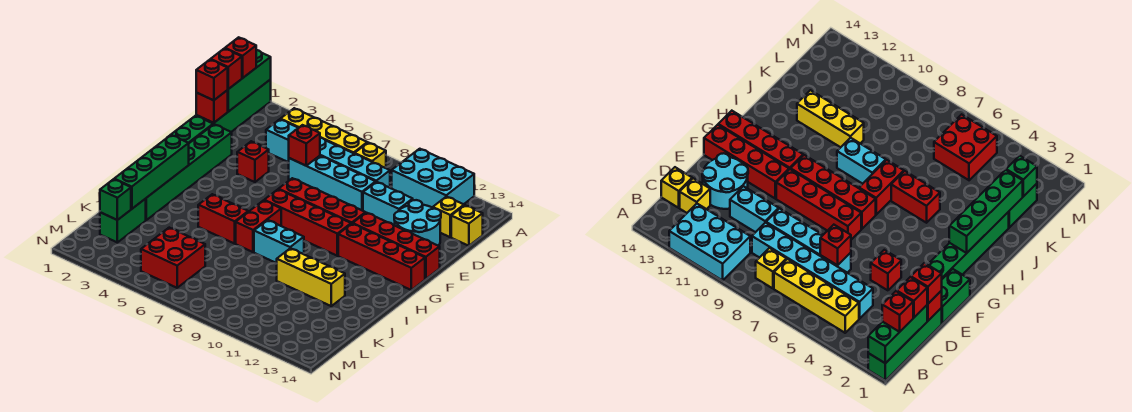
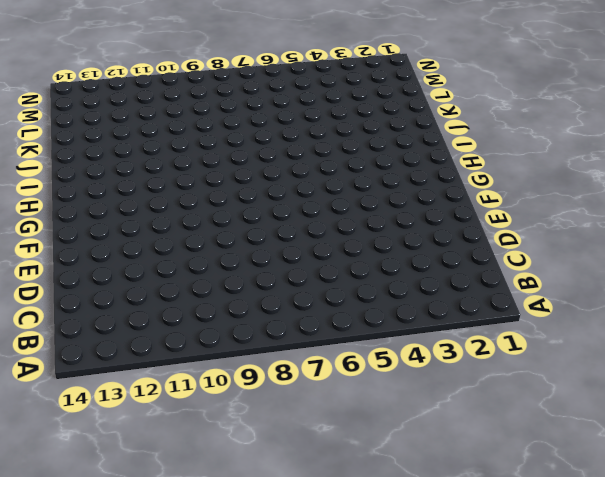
none -> green 1x4 brick [196,79,271,132]
none -> cyan 2x3 brick [392,149,474,208]
none -> yellow 1x4 brick [281,108,367,154]
none -> yellow 1x1 brick [355,143,386,168]

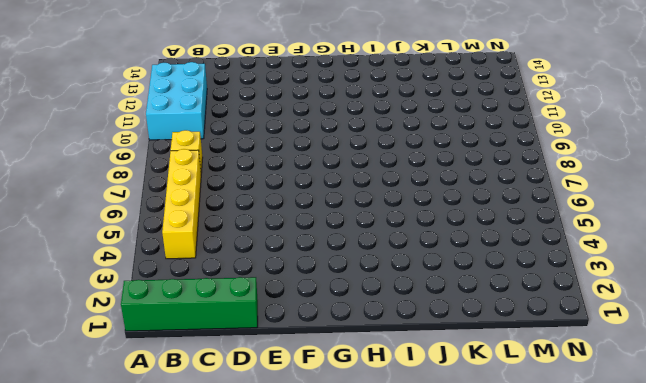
none -> cyan 1x6 brick [266,119,390,188]
none -> yellow 1x1 brick [433,196,464,237]
none -> yellow 1x1 brick [451,205,483,246]
none -> cyan 1x4 brick [289,156,376,211]

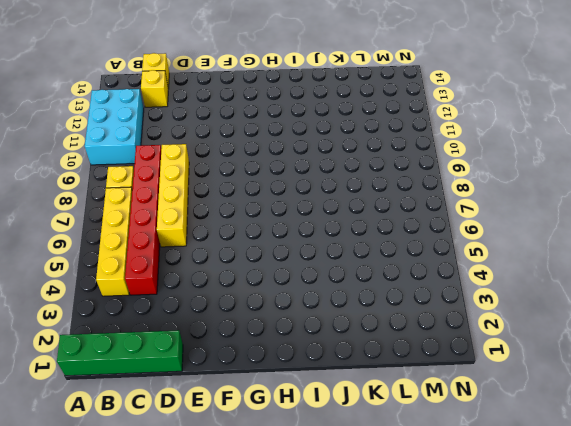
red 1x6 brick [125,145,161,295] -> cyan 1x6 brick [266,119,390,188]
yellow 1x4 brick [157,144,189,247] -> cyan 1x4 brick [289,156,376,211]
none -> cyan 1x2 brick [363,182,413,225]
none -> cyan 2x2 round brick [394,200,441,246]
none -> green 1x2 brick [168,116,213,143]
none -> green 1x6 brick [146,124,232,220]

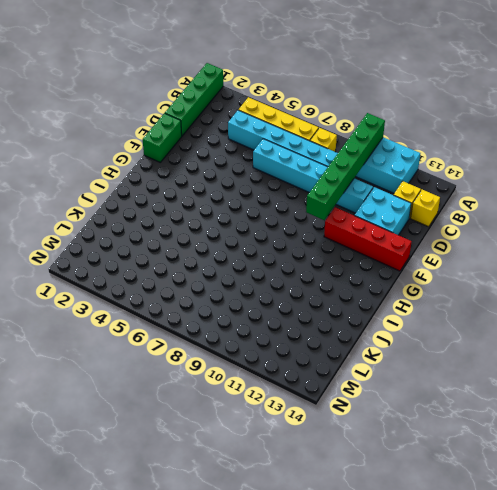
green 1x6 brick [306,113,385,220] -> green 1x6 brick moved to [146,124,232,220]
cyan 2x2 brick [355,187,411,235] -> cyan 2x2 round brick [394,200,441,246]
none -> red 1x1 brick [237,141,269,182]
none -> red 1x4 brick [279,178,365,224]
none -> red 1x4 brick [264,189,351,256]
none -> red 1x4 brick [338,224,425,290]

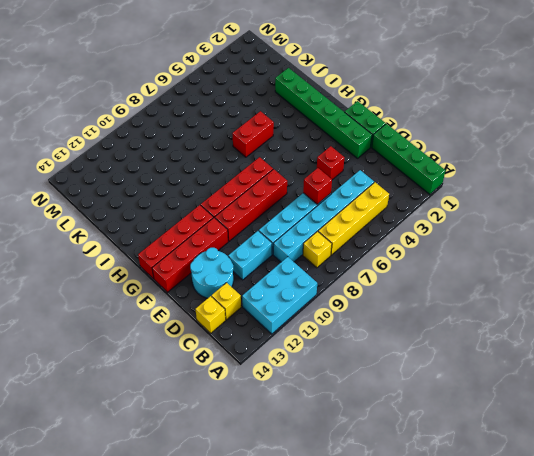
none -> red 1x2 brick [236,200,281,252]
none -> cyan 1x2 brick [254,220,304,263]
none -> yellow 1x3 brick [277,248,345,306]
none -> green 1x2 brick [100,199,146,242]

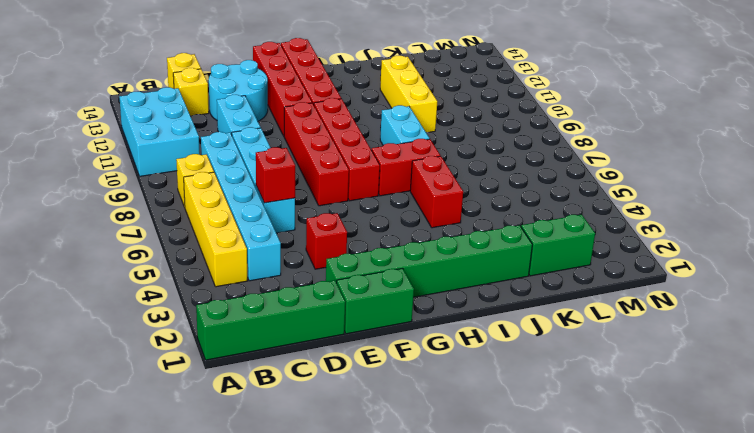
none -> red 2x2 brick [141,228,205,288]
none -> green 1x3 brick [228,50,271,112]
none -> red 1x1 brick [196,90,228,123]
none -> green 1x4 brick [114,135,189,209]

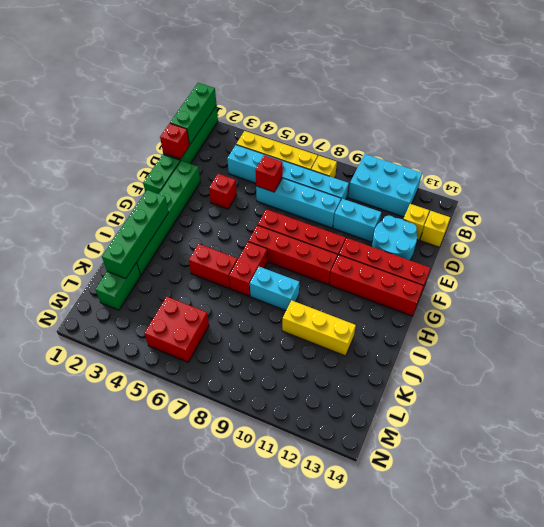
none -> green 1x1 brick [100,179,131,220]
none -> red 1x1 brick [225,37,256,78]
none -> red 1x1 brick [211,48,242,89]
none -> red 1x1 brick [196,60,228,100]

